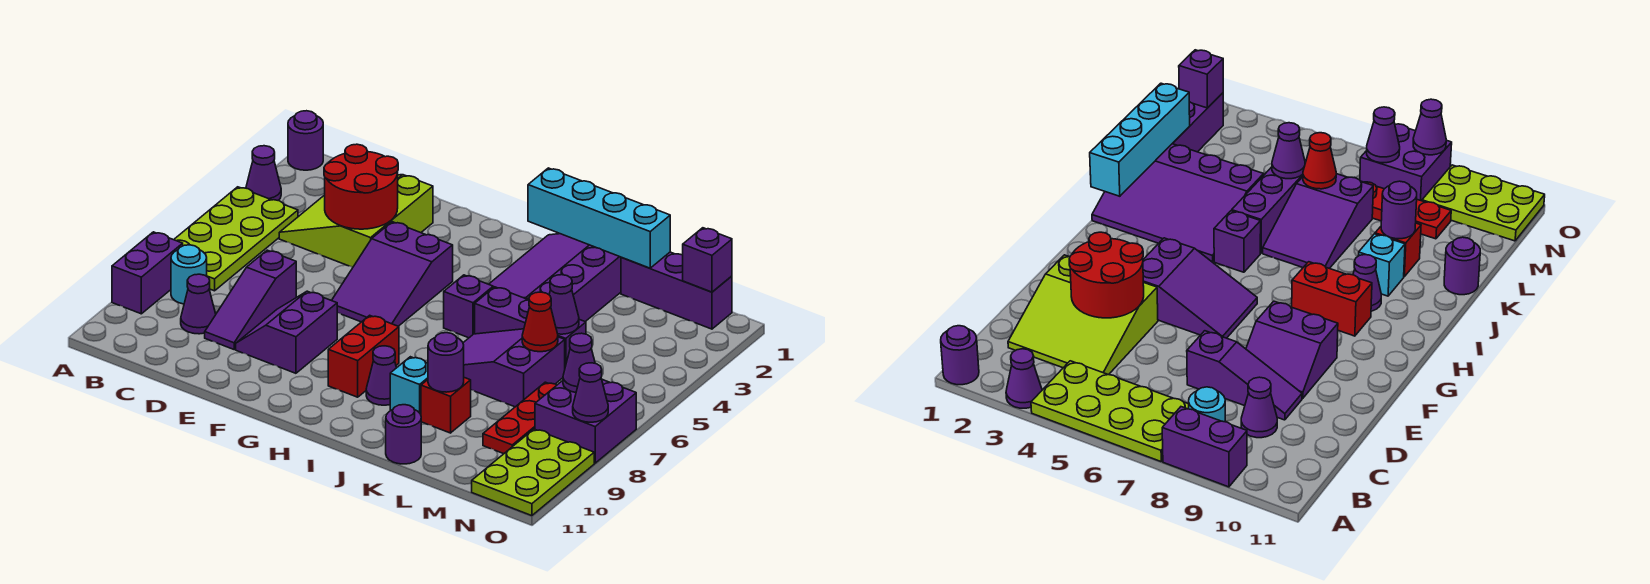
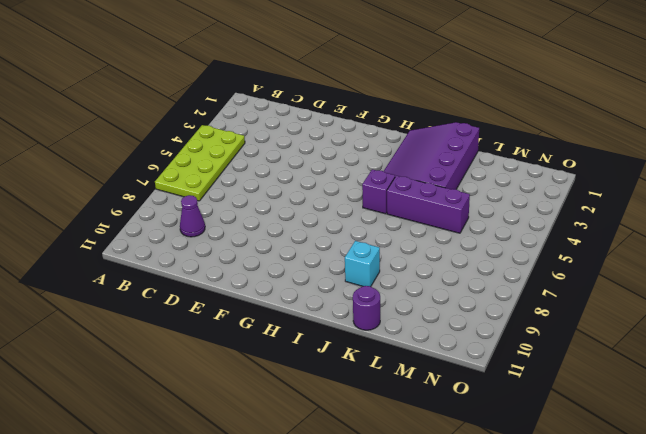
none -> purple 1x1 round brick [288,111,323,170]
none -> purple 1x1 cone [246,146,281,200]
none -> purple 1x2 brick [112,232,183,314]
none -> cyan 1x1 round brick [171,245,207,304]

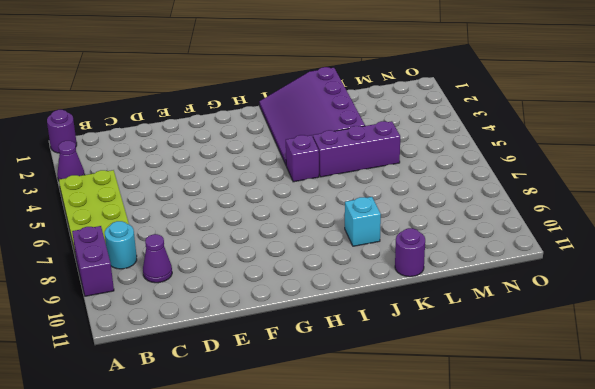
none -> lime 3x3 slope [279,175,433,267]
none -> purple 1x3 slope [205,250,296,349]
none -> purple 2x2 slope [236,291,337,373]
none -> purple 2x3 slope [332,222,453,326]

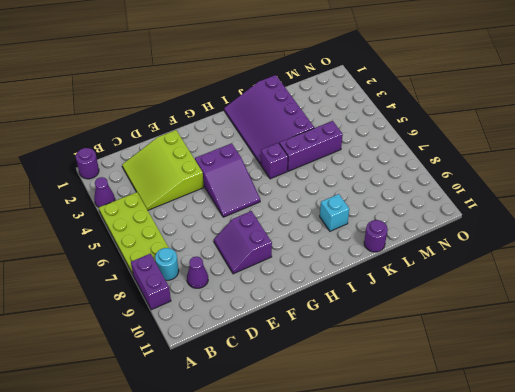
none -> purple 1x3 slope [205,250,296,349]
none -> red 1x2 brick [328,315,399,397]
none -> purple 1x1 cone [366,346,396,405]
none -> purple 2x3 slope [463,329,565,407]

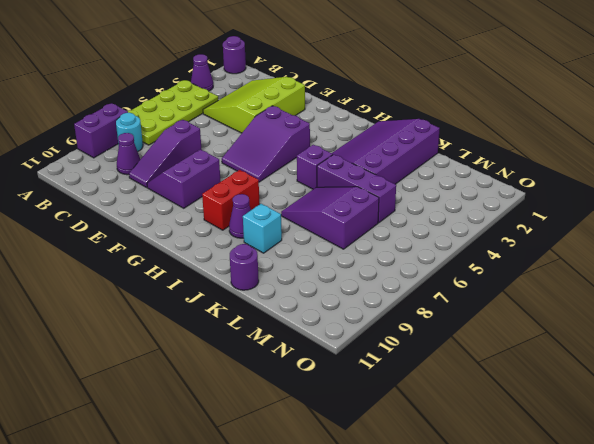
none -> red 1x1 brick [421,378,471,433]
none -> purple 1x3 brick [621,252,732,329]
none -> red 1x3 plate [483,382,557,454]
none -> purple 2x2 brick [535,380,636,463]

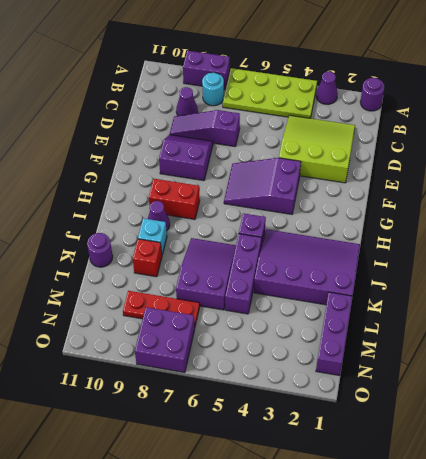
none -> lime 2x3 plate [472,429,594,516]
none -> red 2x2 round brick [324,144,398,229]
none -> cyan 1x4 brick [528,168,670,268]
none -> purple 1x1 round brick [428,333,464,392]

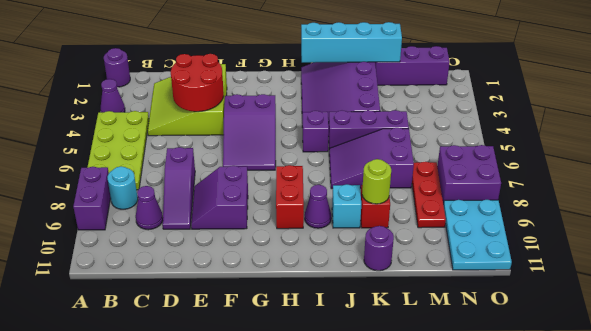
lime 1x1 round brick [362,159,391,204] -> purple 1x1 round brick [428,333,464,392]
cyan 2x3 plate [443,200,512,270] -> lime 2x3 plate [472,429,594,516]
none -> purple 1x1 cone [549,275,579,334]
none -> red 1x1 cone [522,292,558,352]
none -> purple 1x1 brick [683,228,732,292]
none -> purple 1x1 cone [563,333,595,393]

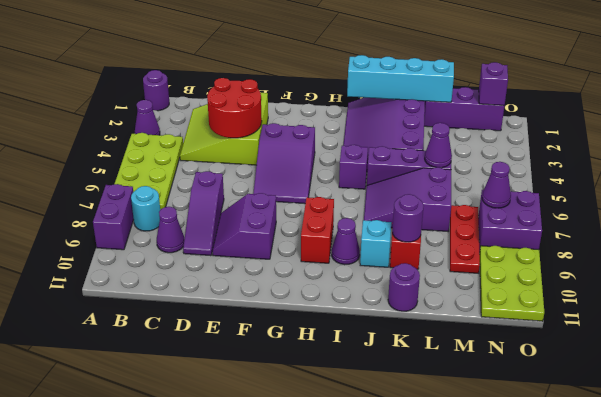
none -> red 1x1 cone [522,292,558,352]
none -> purple 1x1 cone [573,363,608,422]

